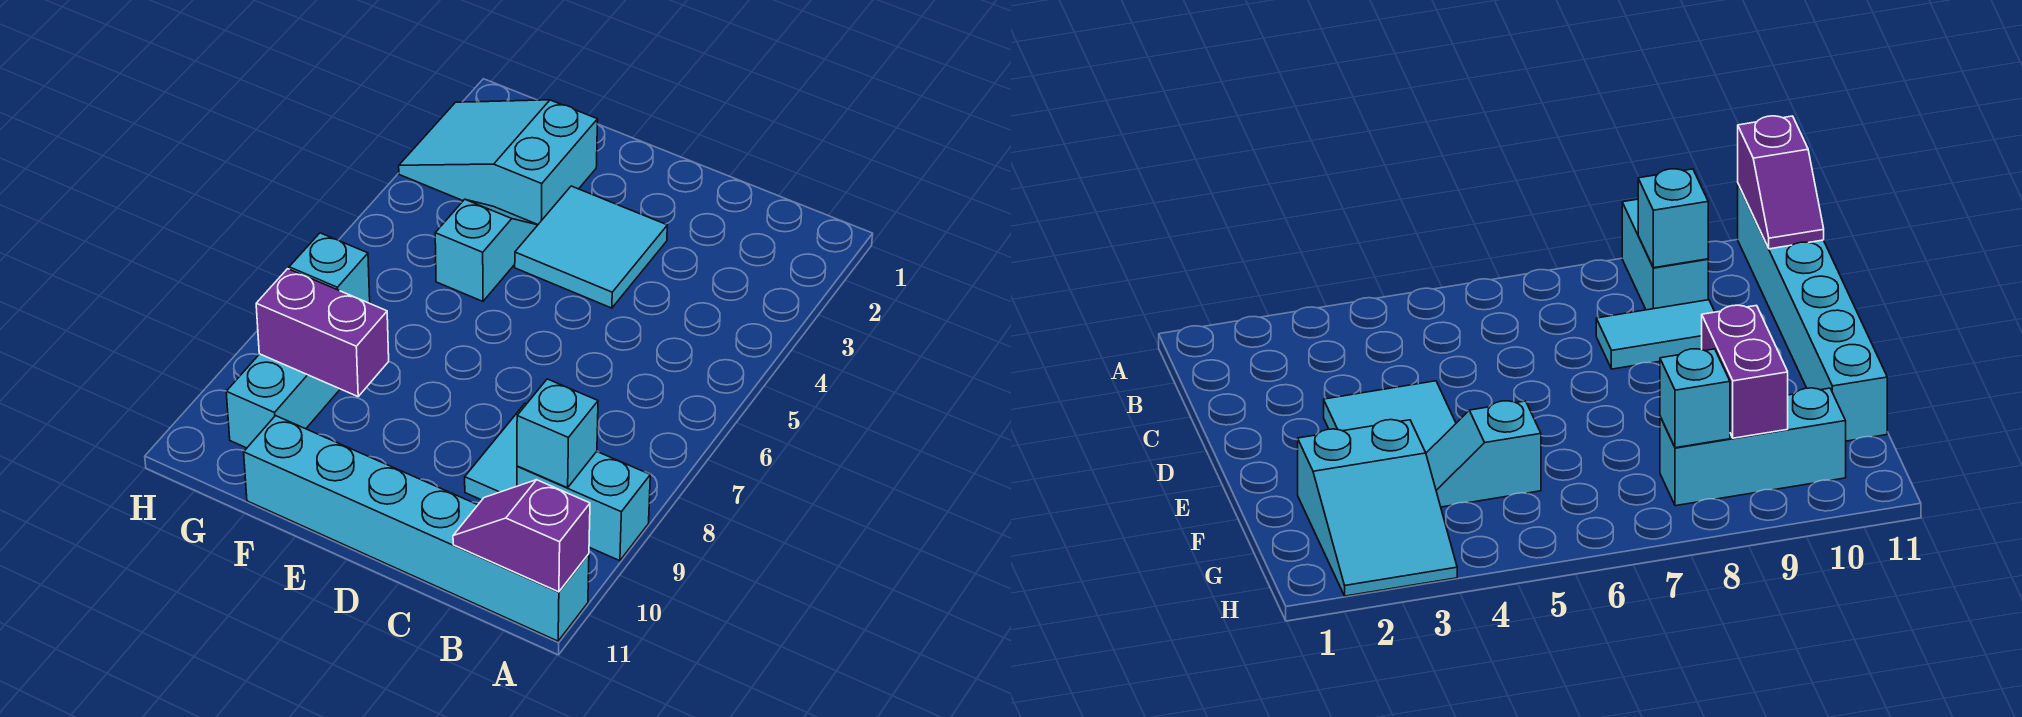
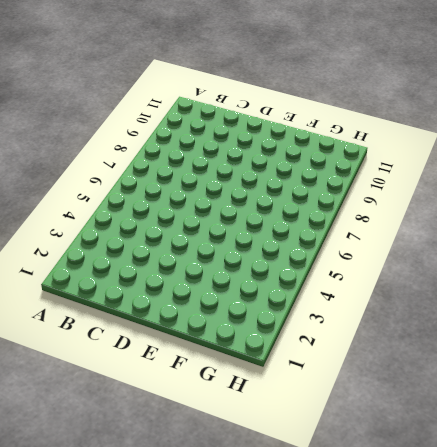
none -> cyan 1x2 brick [517,452,650,561]
none -> cyan 1x6 brick [244,416,589,641]

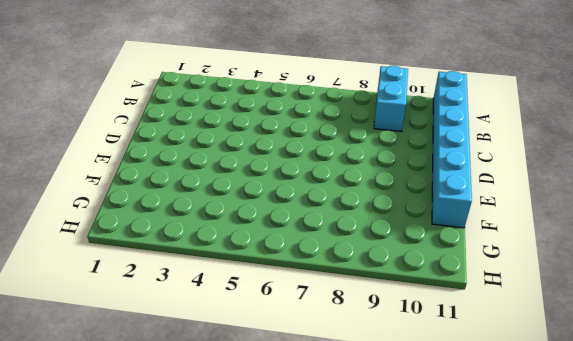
none -> cyan 1x2 tile [465,403,526,500]
none -> cyan 2x2 tile [515,186,667,308]

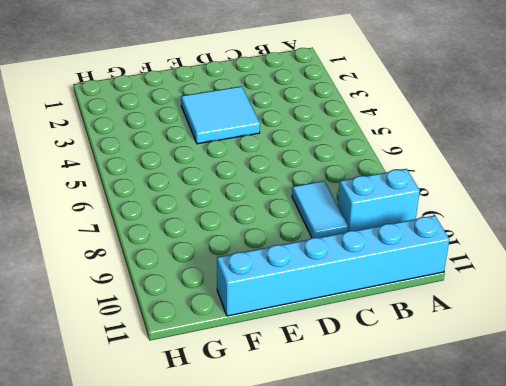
none -> cyan 2x3 slope [399,100,598,224]
none -> cyan 1x2 slope [435,199,538,301]

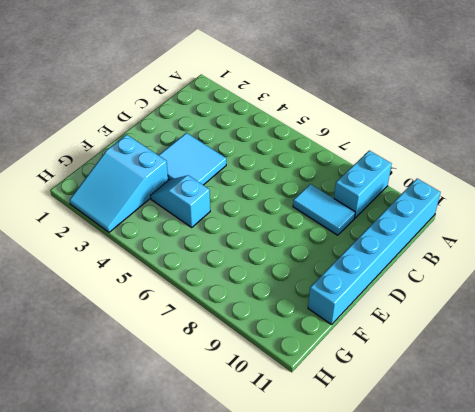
none -> cyan 1x3 brick [226,354,340,448]
none -> purple 1x2 slope [453,480,590,592]

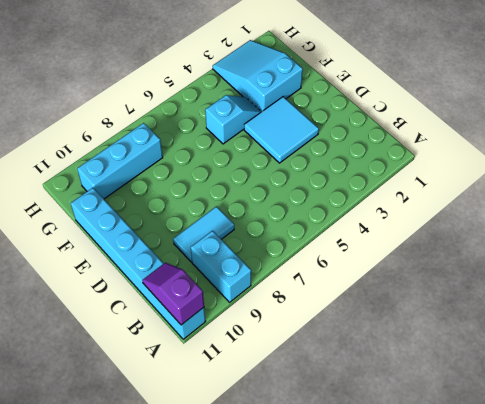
none -> cyan 1x1 brick [517,379,598,488]
none -> purple 1x2 brick [256,269,389,396]

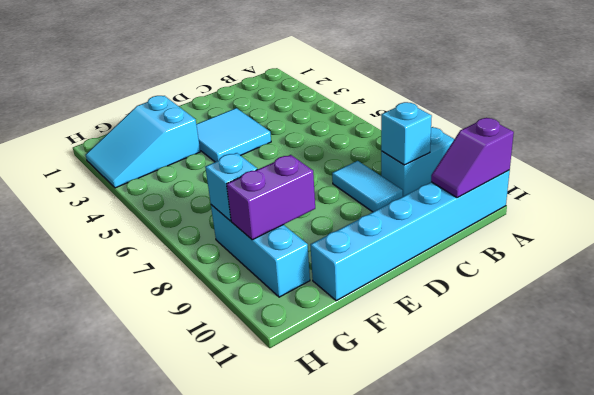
none -> cyan 1x2 slope [435,199,538,301]

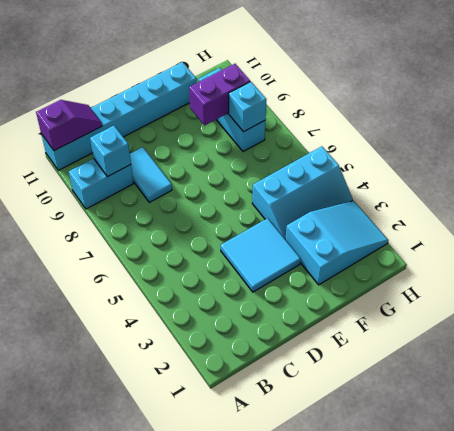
cyan 2x3 slope [252,146,353,239] -> cyan 1x2 slope [435,199,538,301]

